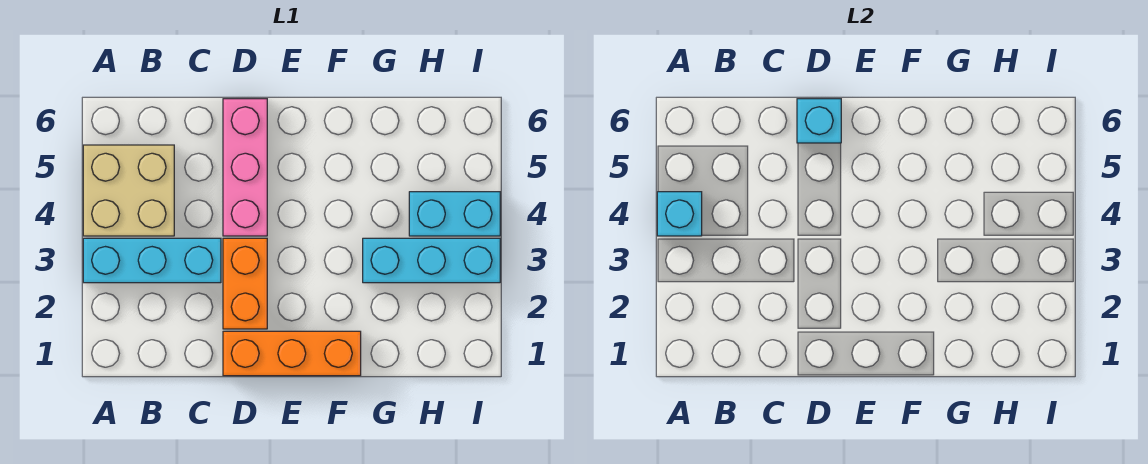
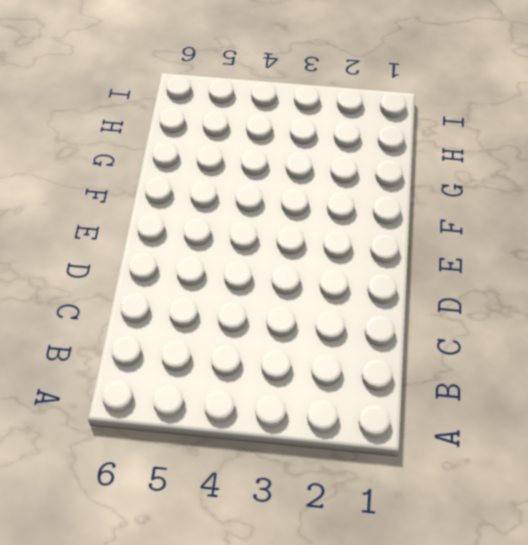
none -> cyan 1x3 brick [83,238,221,283]
none -> tan 2x2 brick [83,145,174,236]

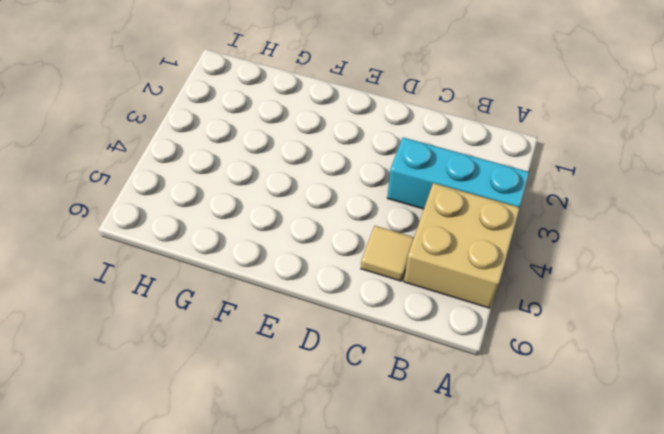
tan 1x1 tile [361,226,414,281] -> none
none -> orange 1x3 brick [223,331,361,376]
none -> orange 1x2 brick [223,238,267,329]

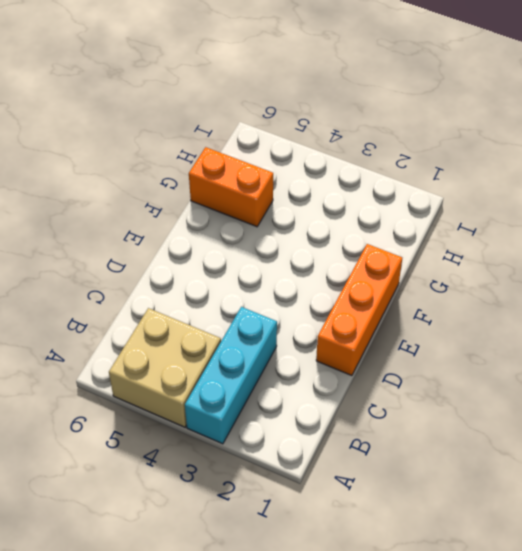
orange 1x2 brick [189,147,273,227] -> orange 1x2 brick moved to [223,238,267,329]
none -> pink 1x3 brick [223,99,267,236]
none -> cyan 1x3 brick [363,238,500,283]

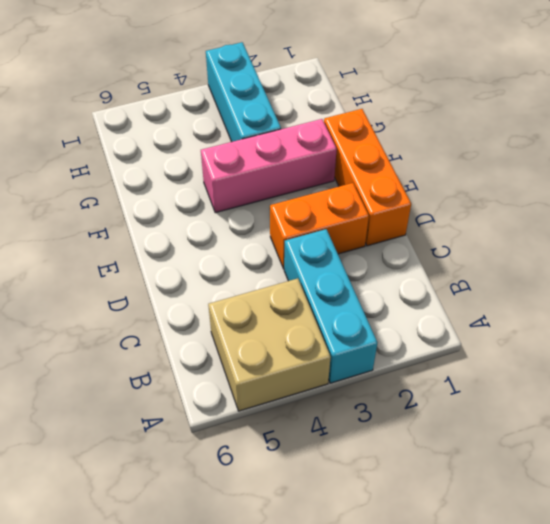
pink 1x3 brick [201,119,337,213] -> pink 1x3 brick moved to [223,99,267,236]
none -> cyan 1x2 brick [409,192,500,236]
none -> cyan 1x1 brick [657,192,702,236]

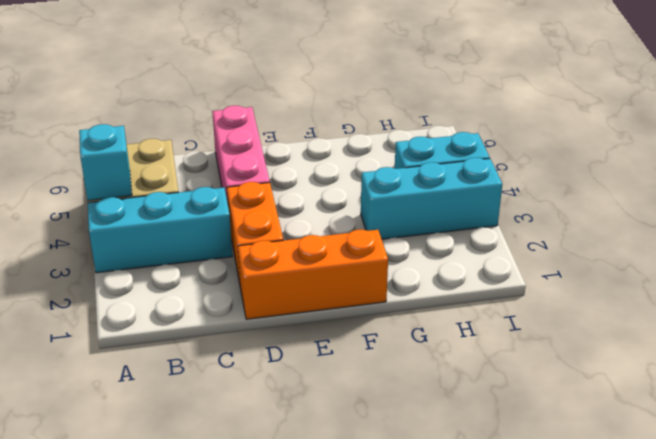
none -> cyan 1x1 brick [797,99,841,143]

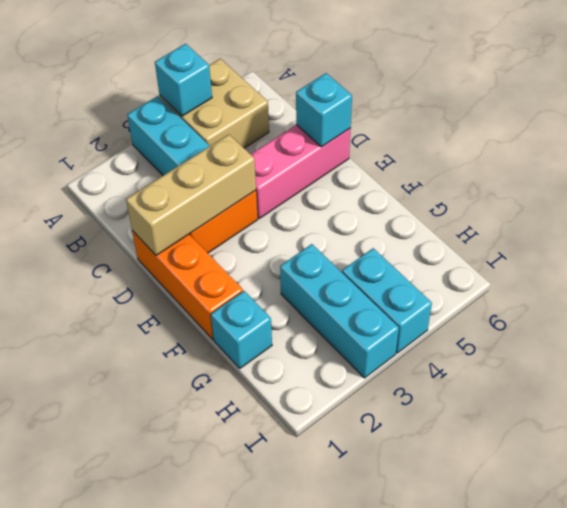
tan 1x3 brick [126,134,256,255] -> none
cyan 1x1 brick [211,291,272,368] -> none

